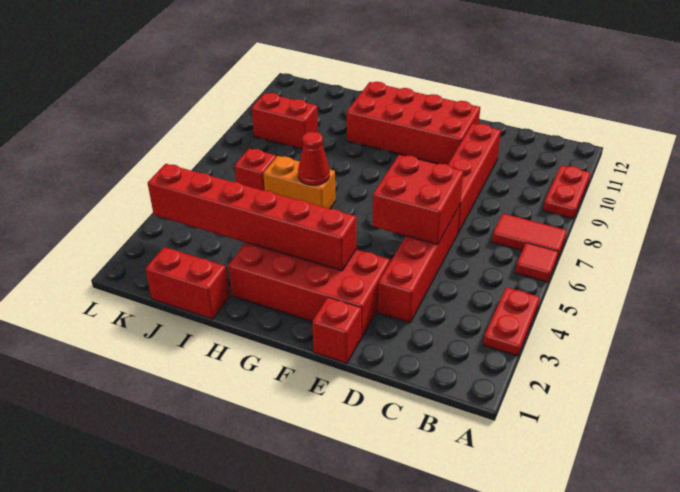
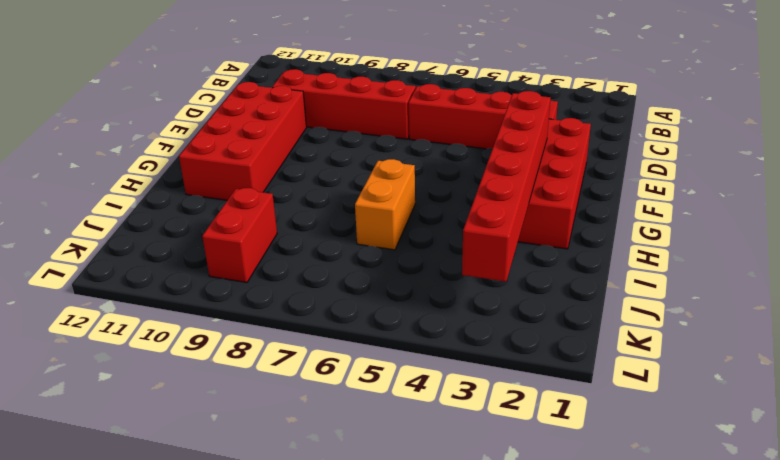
none -> red 1x2 plate [483,287,540,356]
none -> red 1x1 tile [515,243,558,282]
none -> red 1x2 tile [492,214,567,259]

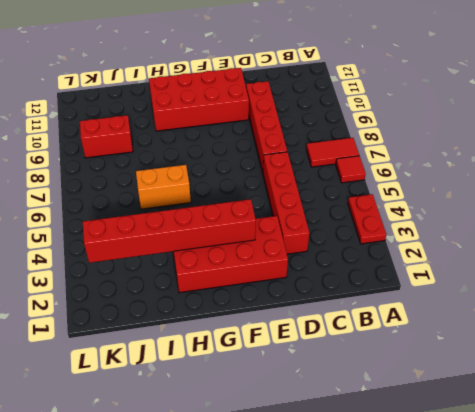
none -> red 1x2 plate [543,165,590,219]
none -> red 1x1 brick [312,297,361,363]
none -> red 1x2 brick [146,247,230,319]

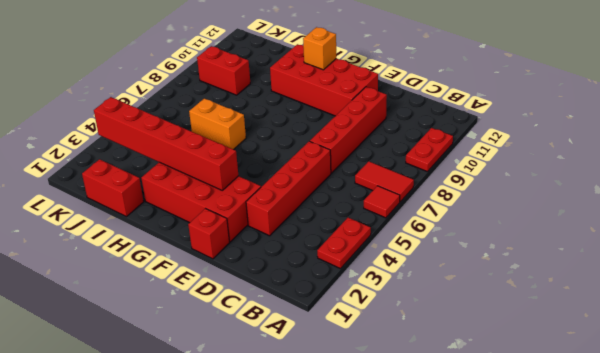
orange 1x1 brick [303,27,336,70] -> none
none -> red 1x1 brick [234,148,276,191]
none -> red 2x2 brick [373,155,463,245]
none -> red 1x1 cone [298,132,330,185]

